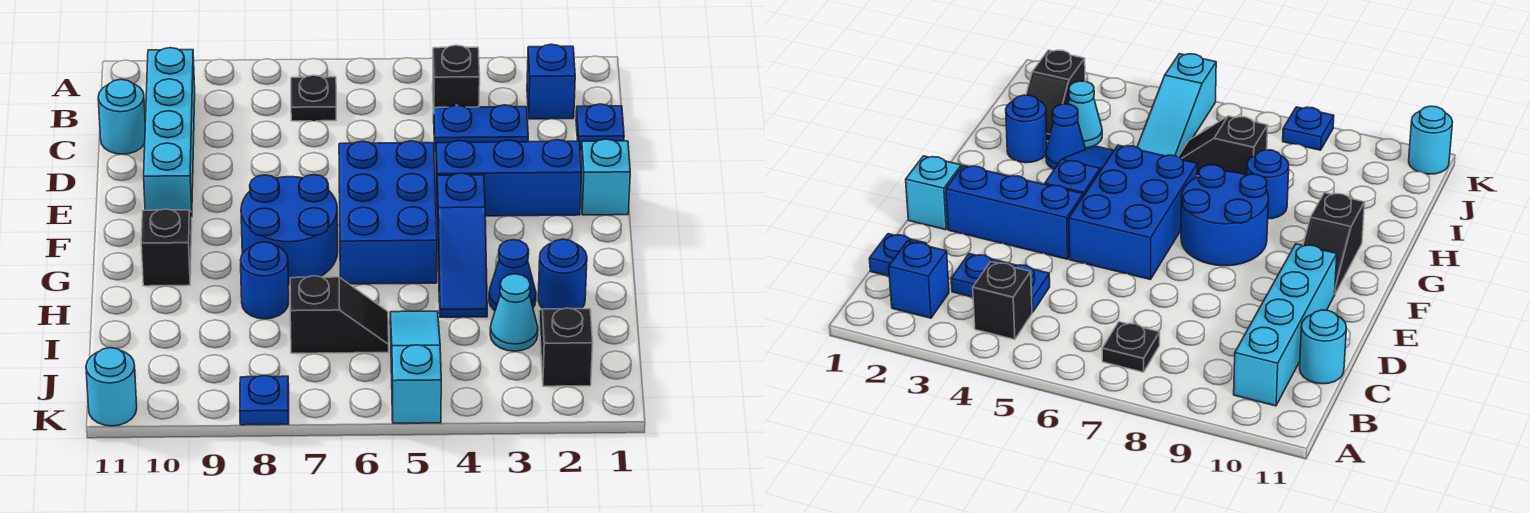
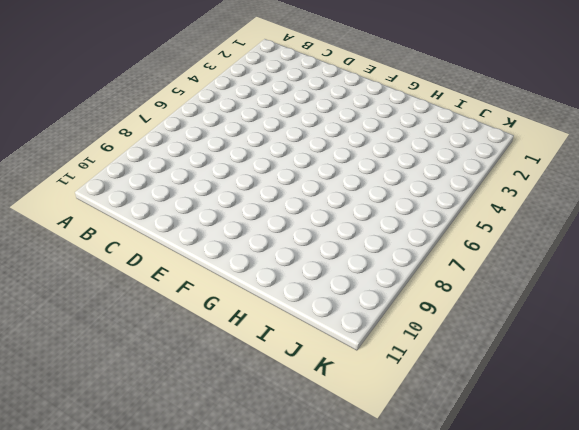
none -> blue 1x1 brick [527,44,575,119]
none -> black 1x1 brick [433,45,480,113]
none -> black 1x1 plate [291,75,336,121]

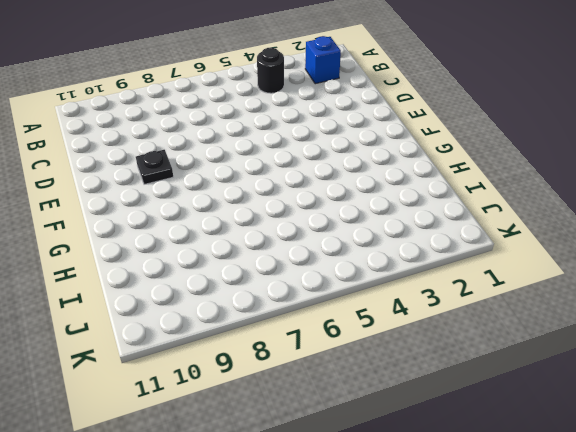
black 1x1 round brick [257,48,284,93] -> black 1x1 brick [433,45,480,113]
black 1x1 plate [136,150,173,184] -> black 1x1 plate moved to [291,75,336,121]
none -> cyan 1x4 brick [144,48,195,213]
none -> blue 1x1 plate [576,104,624,150]
none -> blue 1x2 plate [434,105,528,152]

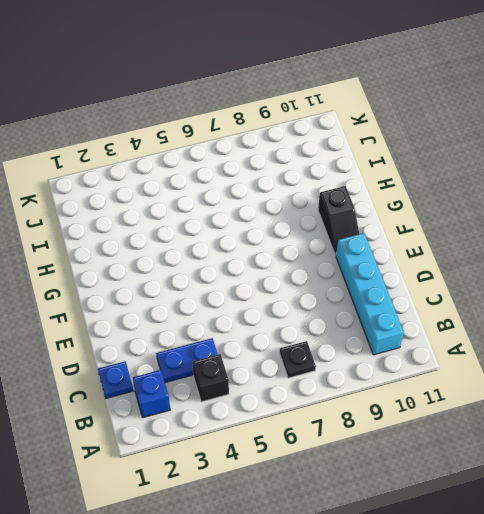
none -> cyan 1x1 round brick [98,79,145,154]
none -> cyan 1x1 brick [581,139,630,215]
none -> blue 1x3 brick [436,140,582,216]

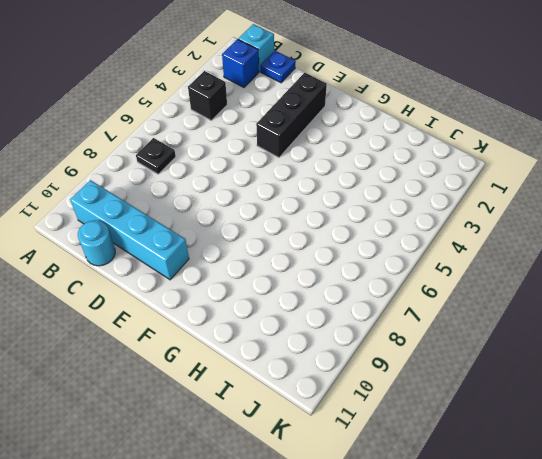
cyan 1x1 brick [238,24,274,72] -> cyan 1x1 brick moved to [581,139,630,215]
black 1x3 brick [256,73,327,158] -> blue 1x3 brick [436,140,582,216]
none -> blue 1x2 plate [434,105,528,152]
none -> blue 2x3 brick [339,141,437,284]
none -> blue 1x3 slope [437,173,487,317]

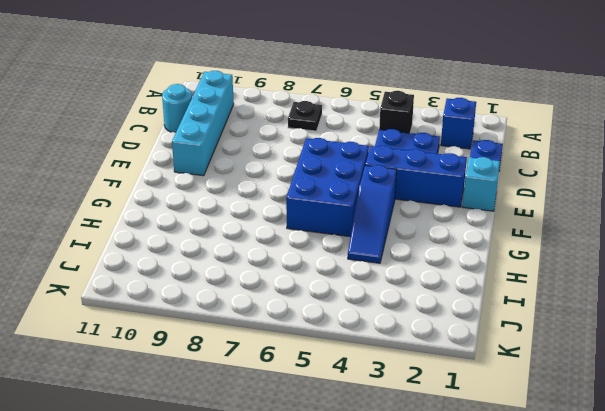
none -> blue 2x2 round brick [241,175,338,285]
none -> black 1x2 slope [141,209,192,286]
none -> blue 1x1 round brick [538,239,587,309]

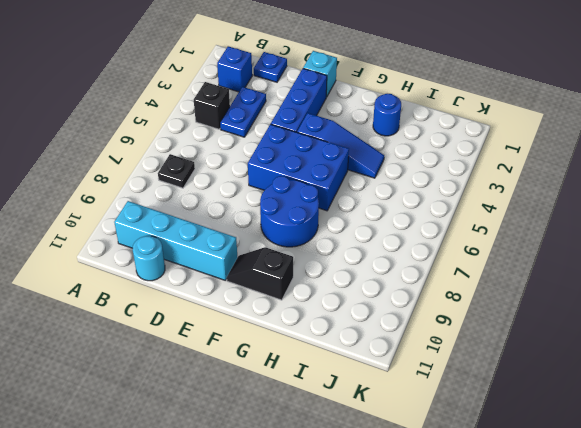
none -> blue 1x1 cone [489,240,536,311]
none -> blue 1x1 round brick [241,242,289,319]
none -> black 1x2 slope [539,308,593,386]

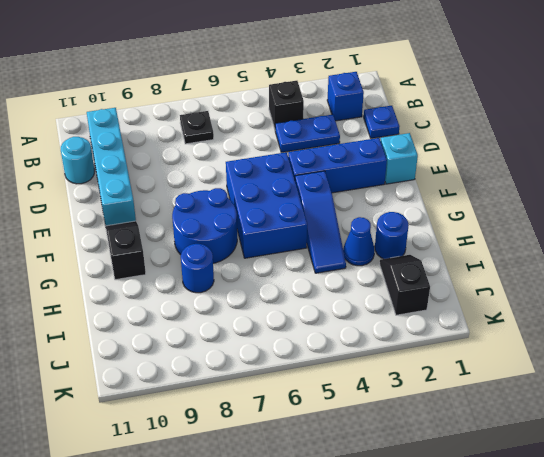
none -> cyan 1x1 cone [490,274,538,351]
none -> cyan 1x3 slope [390,311,441,423]
none -> black 1x2 slope [290,276,389,353]

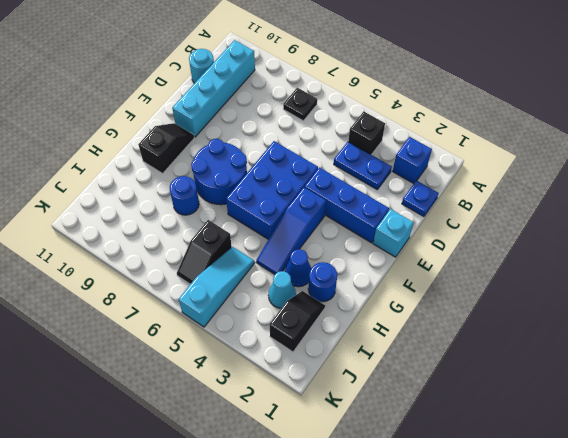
black 1x2 slope [177,220,232,284] -> black 1x2 slope turned to [290,276,389,353]
none -> blue 1x1 plate [240,375,289,425]
none -> cyan 1x1 round brick [86,348,137,426]

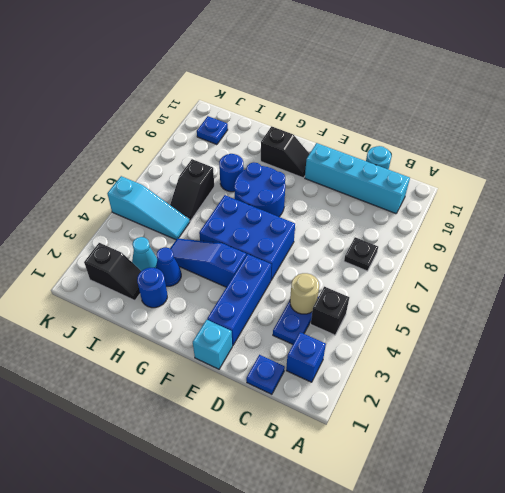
tan 1x1 round brick [290,273,319,314] -> none
blue 1x1 plate [197,116,228,145] -> blue 1x1 plate moved to [240,375,289,425]
none -> cyan 1x1 round brick [86,348,137,426]

